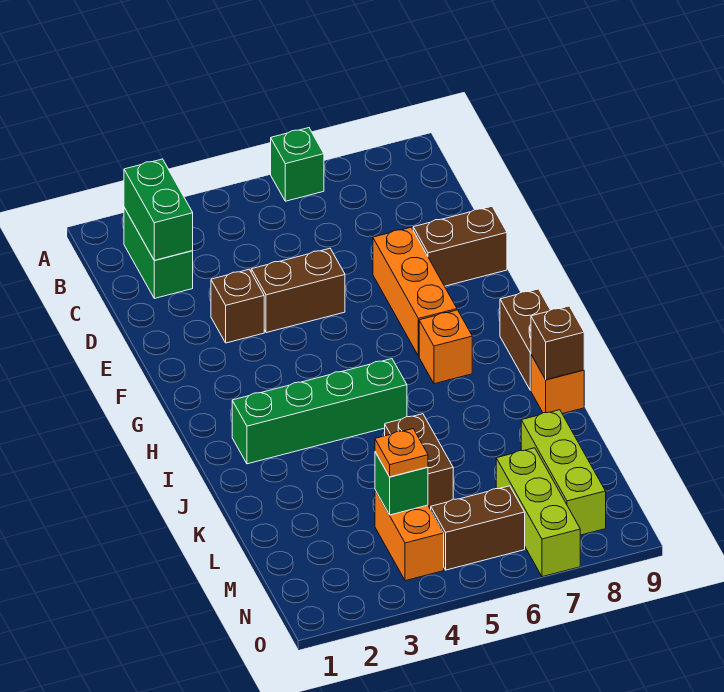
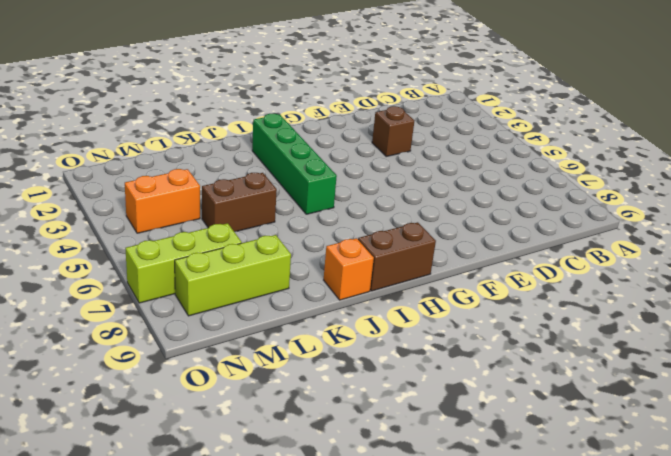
none -> green 1x1 brick [271,128,324,201]
none -> green 1x2 brick [124,208,193,298]
none -> brown 1x2 brick [251,248,345,333]

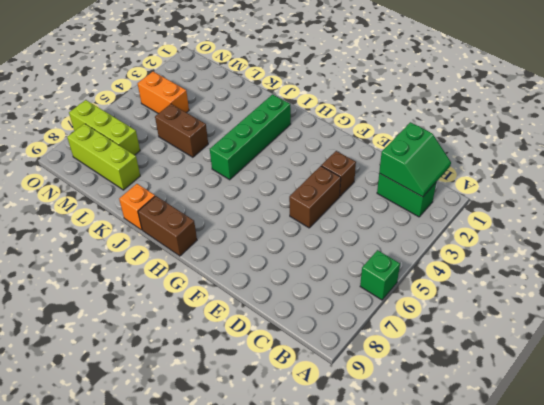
green 2x2 slope [379,122,451,197] -> green 1x2 brick [124,159,193,260]
none -> orange 1x3 brick [373,227,457,356]
none -> brown 1x2 brick [413,206,507,286]
none -> orange 1x1 brick [419,310,472,384]

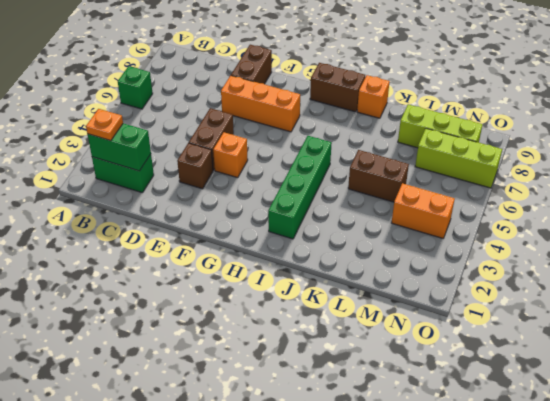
orange 1x1 plate [86,109,123,141] -> orange 1x1 plate moved to [375,429,428,477]
orange 1x1 brick [213,132,248,178] -> orange 1x1 brick moved to [419,310,472,384]
none -> brown 1x2 brick [431,486,525,570]
none -> brown 1x1 brick [531,306,584,380]
none -> green 1x1 brick [375,452,428,515]

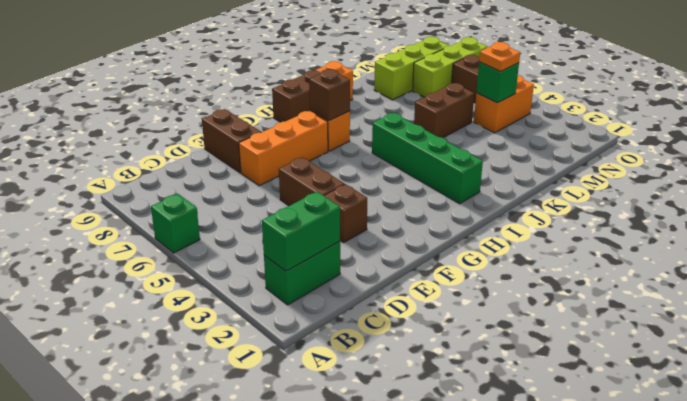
brown 1x1 brick [309,69,350,121] -> brown 1x1 brick moved to [531,306,584,380]

